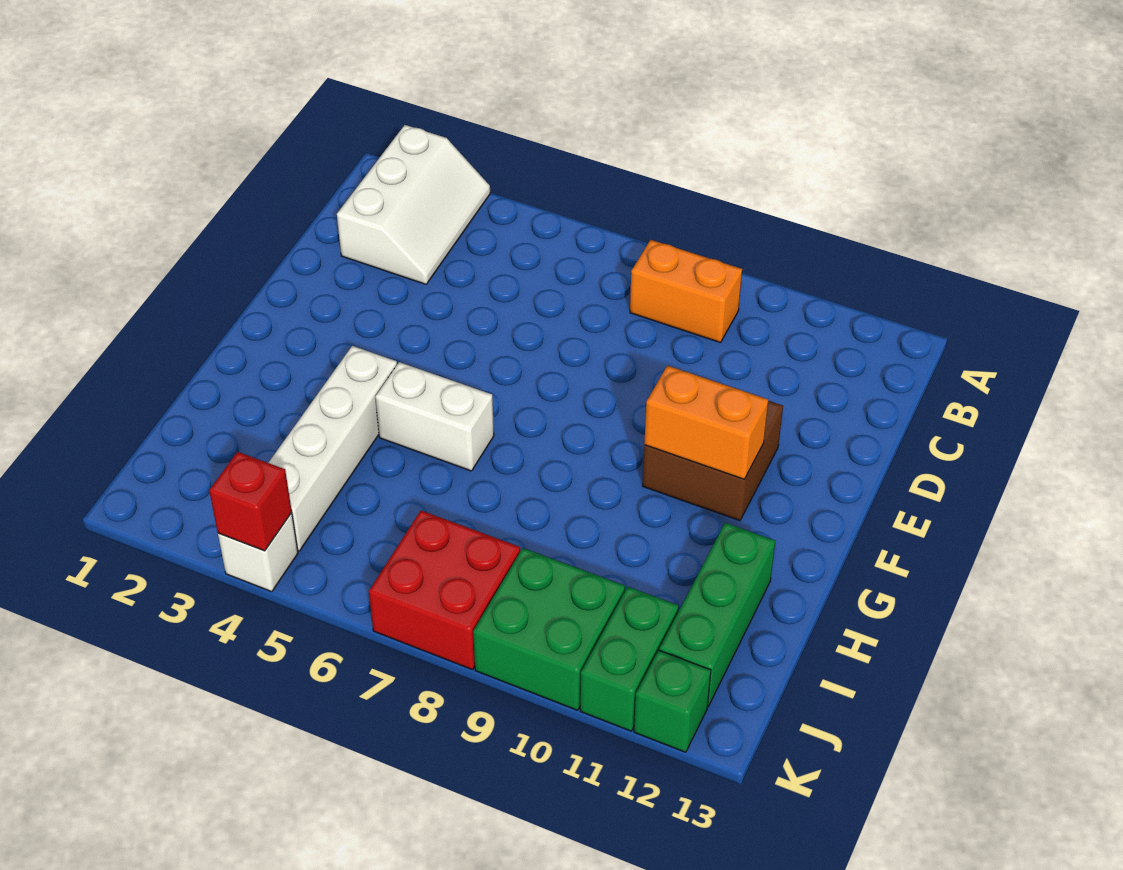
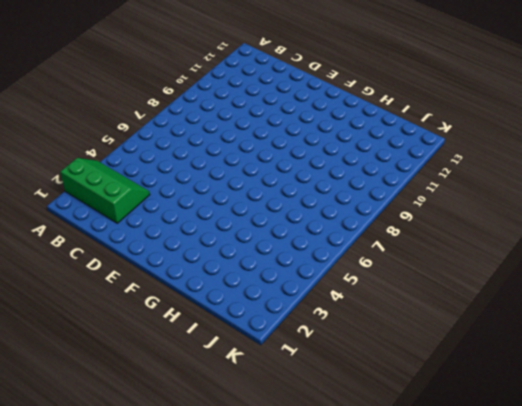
green 2x3 slope [60,158,150,223] -> white 2x3 slope [337,125,490,284]
none -> orange 1x2 brick [630,240,742,343]
none -> brown 2x2 brick [643,401,783,521]
none -> white 1x4 brick [268,346,397,551]

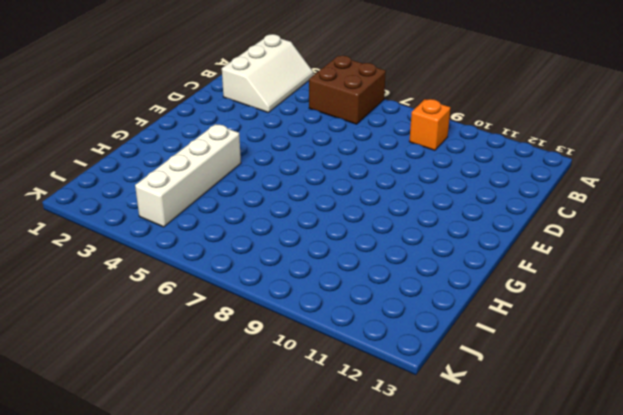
brown 2x2 brick [309,56,386,124] -> brown 2x2 brick moved to [643,401,783,521]
orange 1x1 brick [409,99,450,150] -> orange 1x2 brick [630,240,742,343]
none -> white 1x2 brick [375,362,494,471]
none -> green 1x3 brick [659,523,775,706]
none -> red 2x2 brick [369,511,520,670]

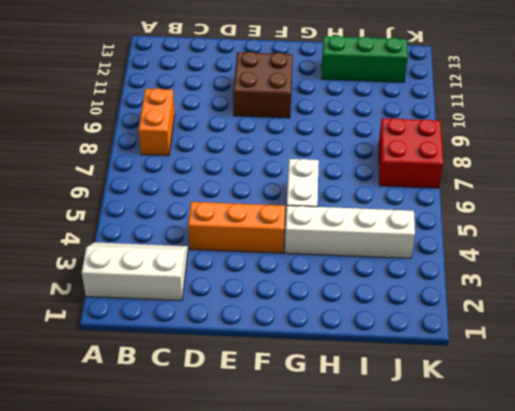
orange 1x3 brick [188,202,285,253] -> none
none -> green 2x2 brick [473,548,625,710]
none -> green 1x2 brick [580,587,679,731]
none -> white 1x1 brick [218,513,298,592]

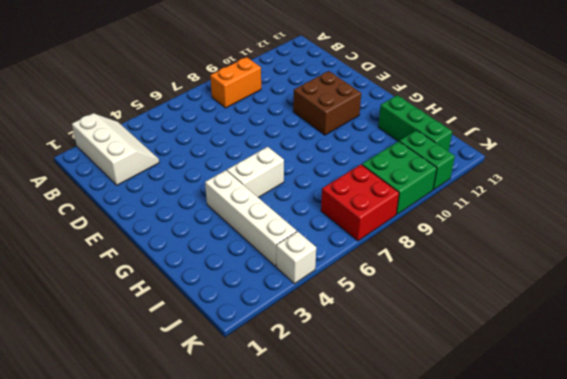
none -> green 1x1 brick [634,650,711,752]
none -> orange 1x2 brick [644,366,768,479]
none -> red 1x1 brick [209,452,292,551]

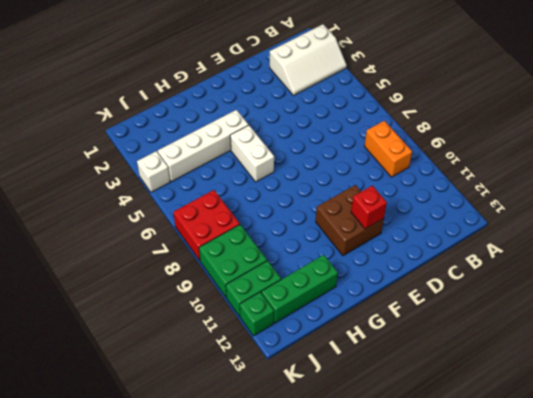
red 1x1 brick [351,186,387,229] -> red 1x1 brick moved to [209,452,292,551]
none -> orange 1x2 brick [644,366,768,479]

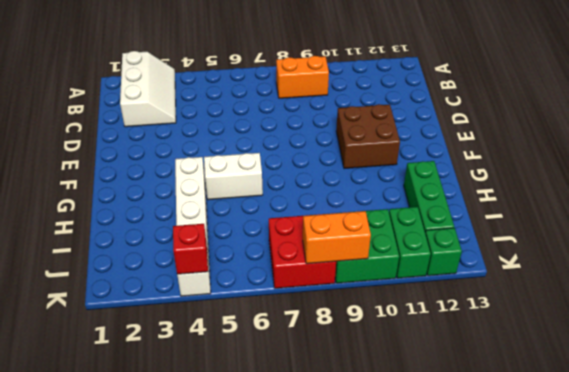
orange 1x2 brick [303,211,371,264] -> orange 1x2 brick moved to [644,366,768,479]

